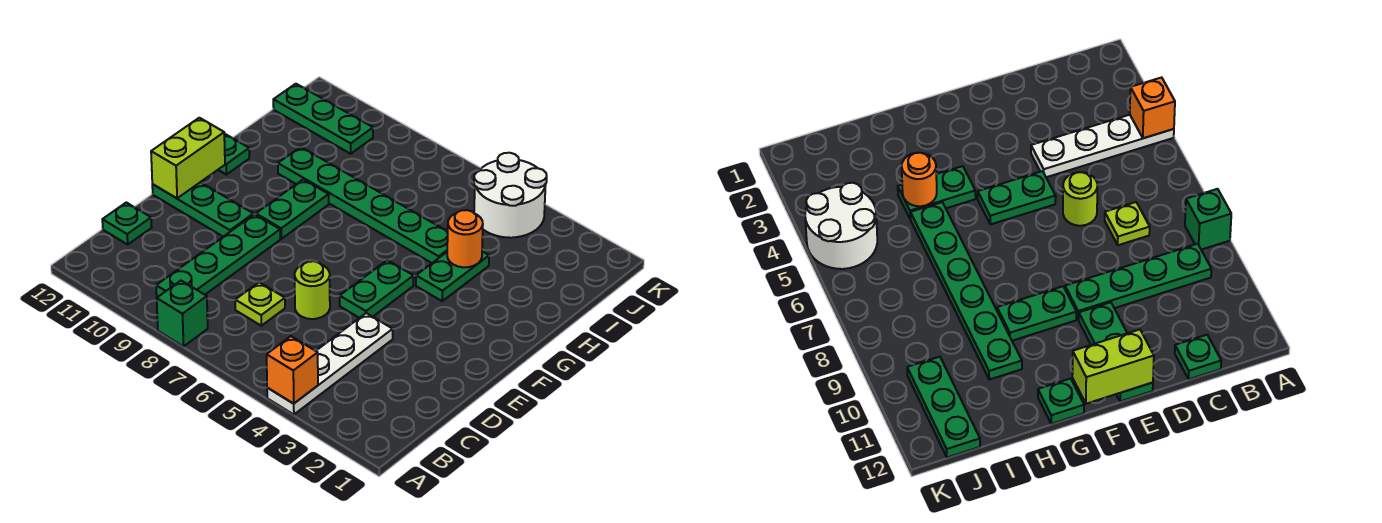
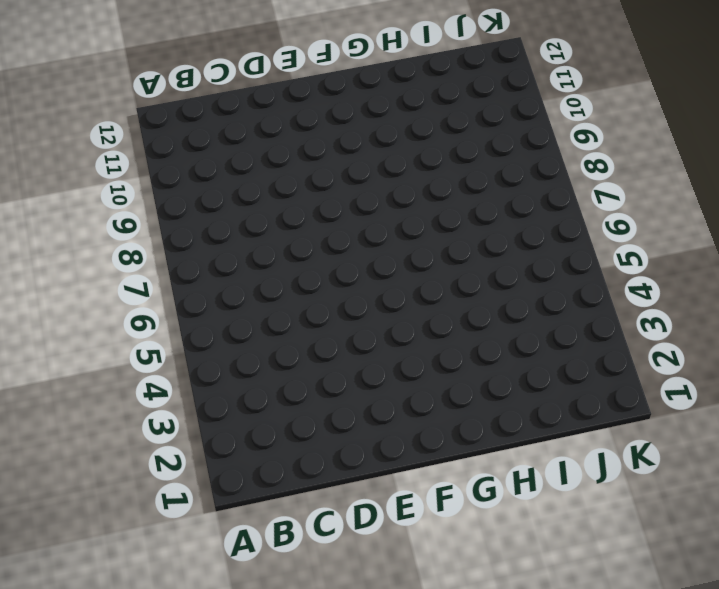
none -> white 1x4 plate [267,313,393,415]
none -> green 1x1 brick [157,281,208,346]
none -> green 1x4 plate [156,214,280,297]

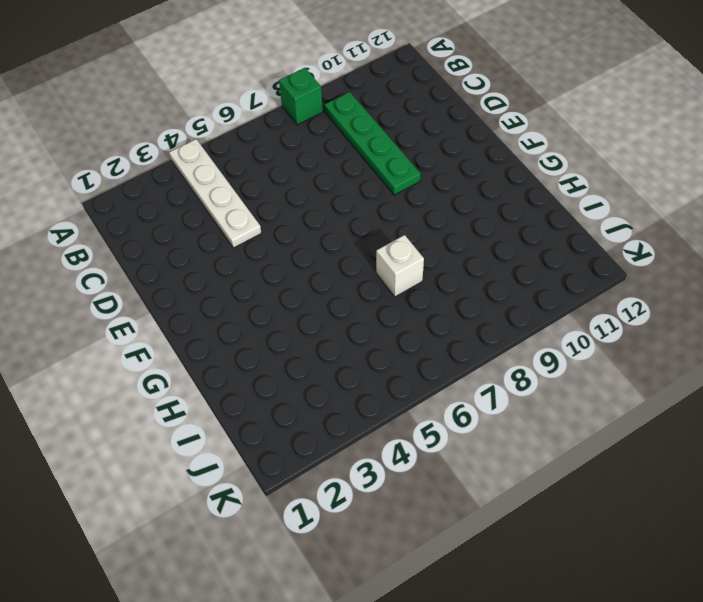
white 1x1 brick [376,235,424,297] -> green 1x6 plate [278,147,448,263]
none -> lime 1x1 plate [235,282,285,326]
none -> green 1x1 plate [102,202,152,244]
none -> lime 1x1 round brick [295,261,330,319]

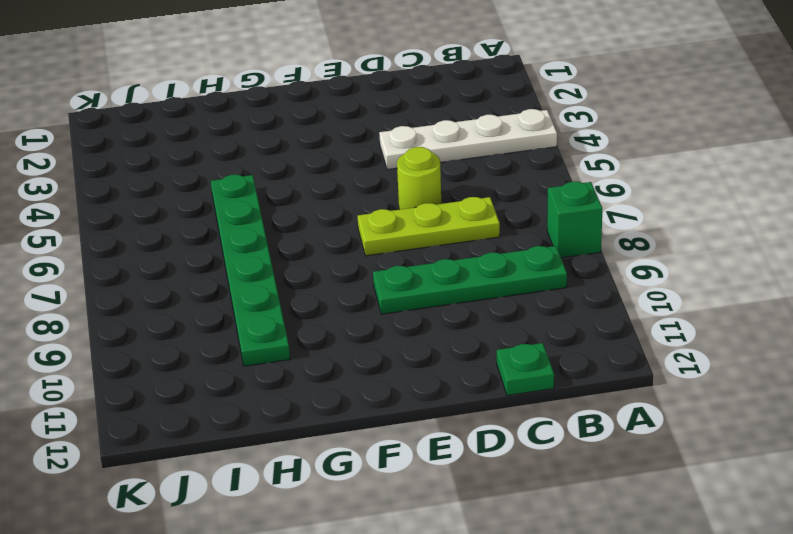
lime 1x3 plate [358,197,500,256] -> lime 1x1 plate [235,282,285,326]
none -> green 1x2 plate [340,260,414,318]
none -> green 1x3 plate [152,182,253,237]
none -> green 1x2 plate [256,179,329,239]

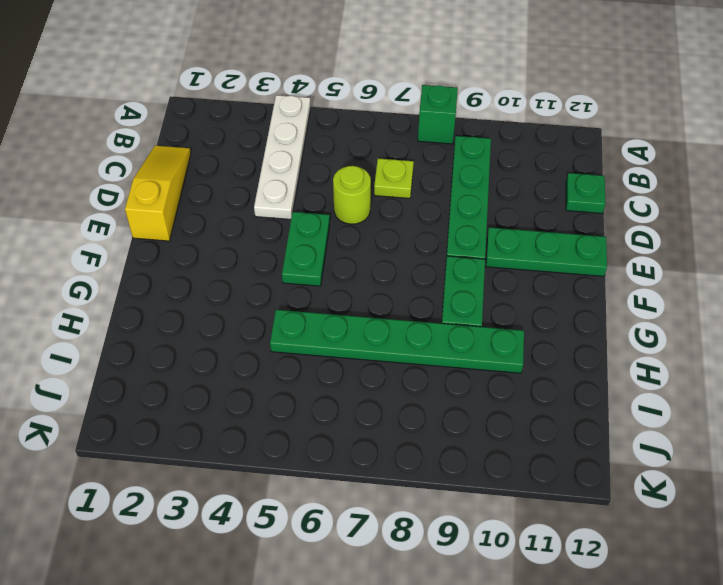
yellow 1x3 slope [125,146,191,241] -> none
none -> green 1x2 plate [416,252,489,301]
none -> green 1x1 plate [218,134,249,175]
none -> white 2x2 round brick [474,153,547,238]

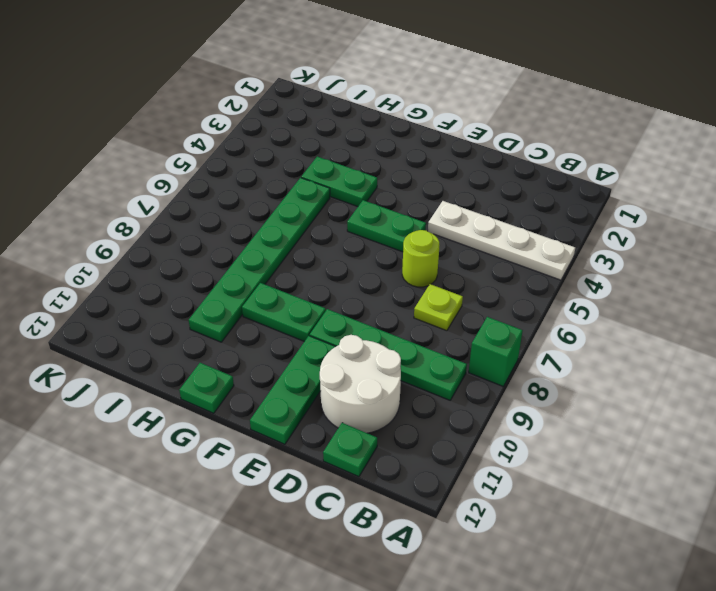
white 2x2 round brick [320,335,401,433] -> white 2x2 round brick moved to [474,153,547,238]
none -> green 1x3 plate [273,84,373,154]
none -> orange 1x1 brick [267,336,318,404]
none -> lime 1x2 brick [151,118,225,198]

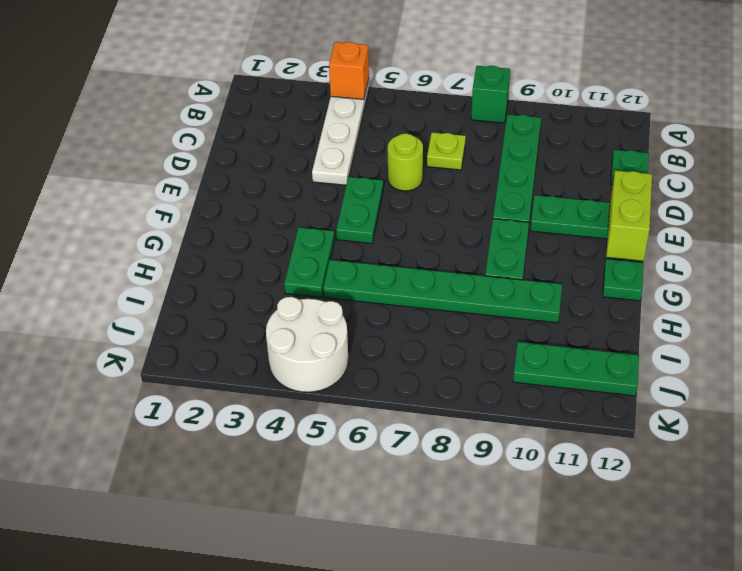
none -> orange 1x1 round brick [447,210,483,267]

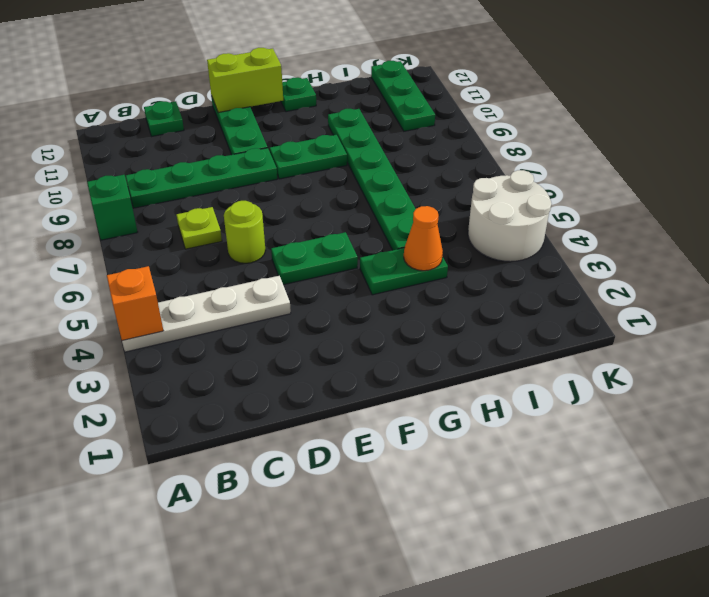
orange 1x1 cone [404,206,443,271] -> orange 1x1 round brick [447,210,483,267]

